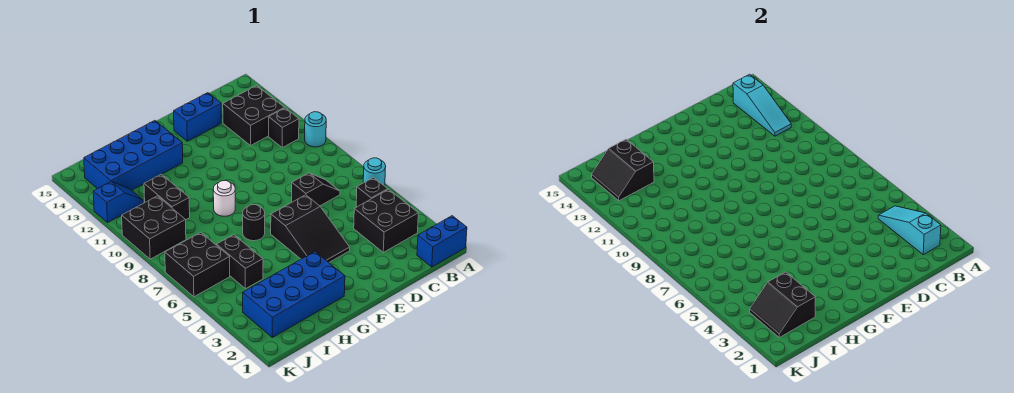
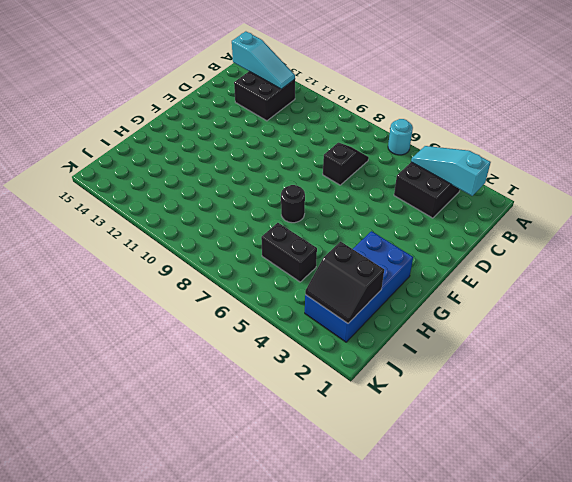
none -> blue 1x2 brick [417,216,467,267]
none -> cyan 1x1 round brick [305,112,326,147]
none -> black 1x1 brick [356,178,388,207]

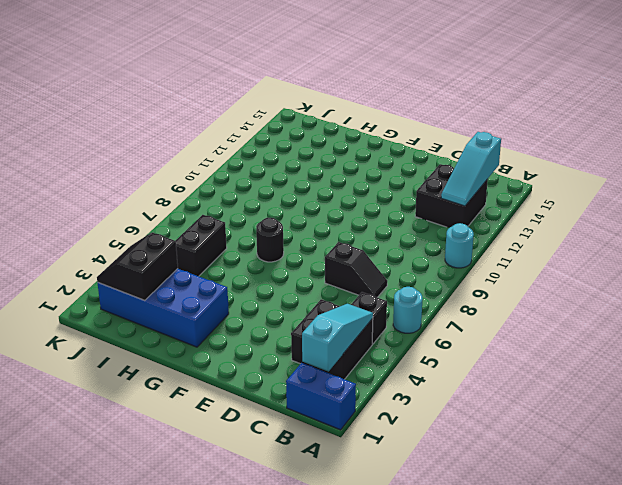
none -> black 1x1 brick [269,108,299,147]
none -> blue 1x2 brick [174,93,221,141]
none -> black 2x3 slope [271,195,350,262]

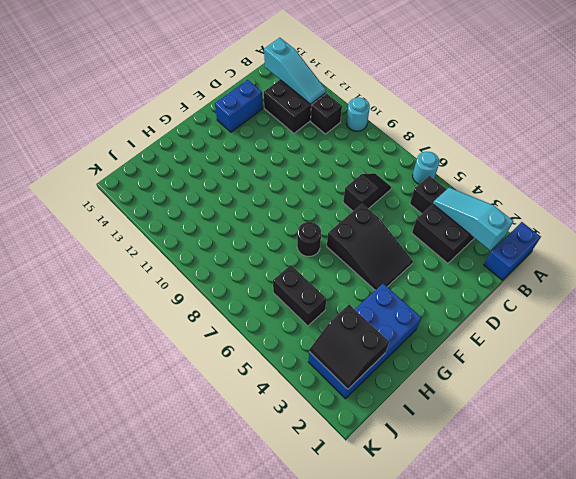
none -> white 1x1 round brick [213,181,235,216]
none -> blue 2x4 brick [84,121,183,190]
none -> black 1x2 brick [144,174,190,219]

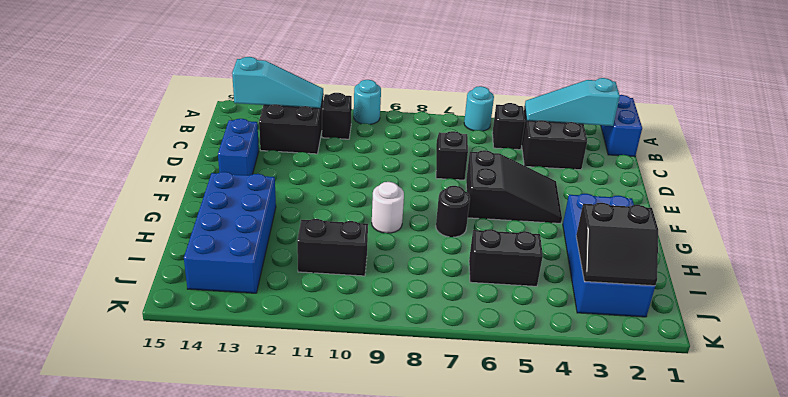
none -> black 2x2 brick [165,232,230,297]
none -> black 2x2 brick [122,196,186,259]
none -> blue 1x2 slope [93,182,143,222]

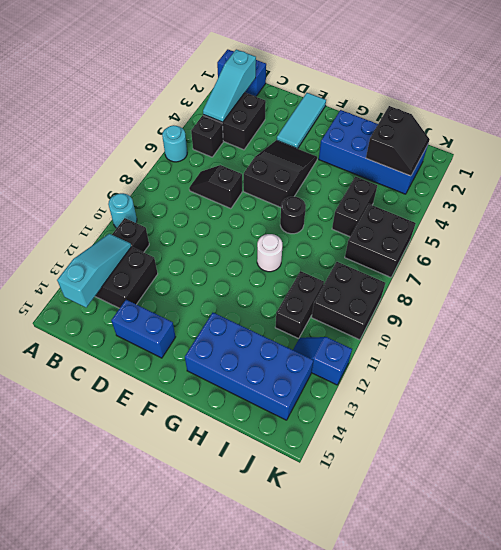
cyan 1x3 tile [277,93,326,149] -> none
none -> black 2x2 slope [592,139,654,201]

